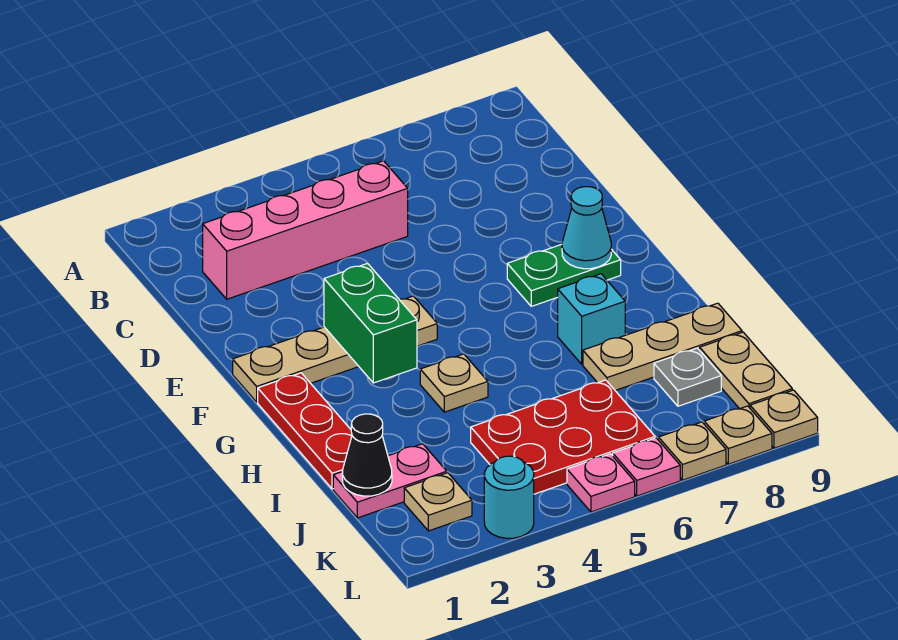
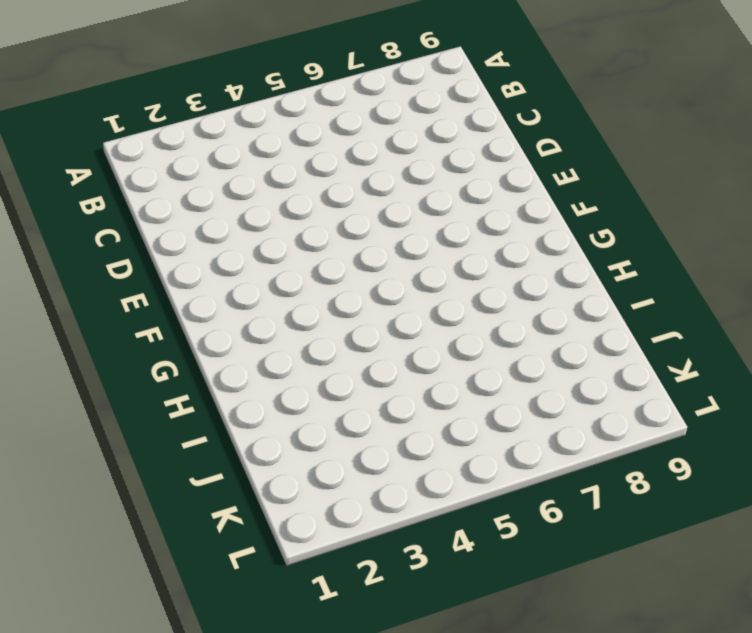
none -> pink 1x4 brick [203,161,408,299]
none -> tan 1x4 plate [233,296,437,402]
none -> green 1x2 plate [507,244,621,306]

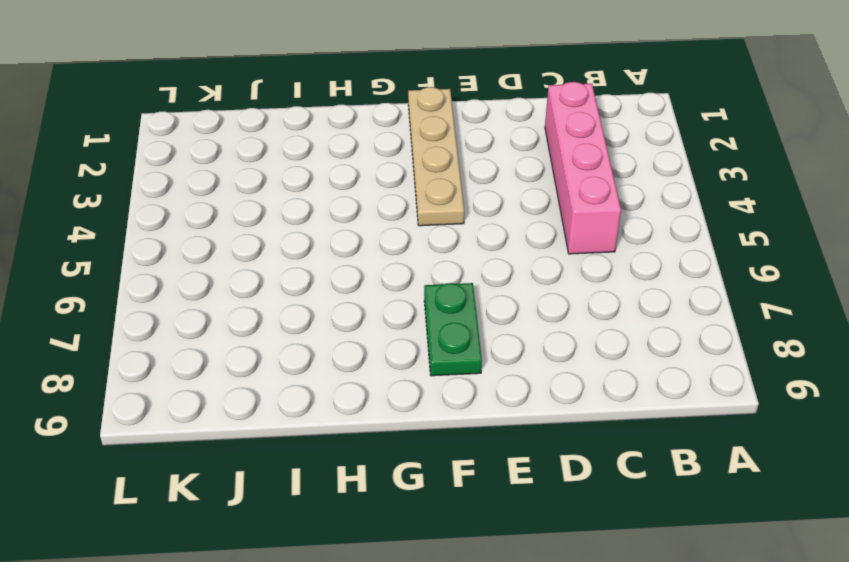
none -> red 1x3 plate [258,373,352,489]
none -> tan 1x1 plate [420,354,488,412]
none -> cyan 1x1 brick [558,274,625,364]

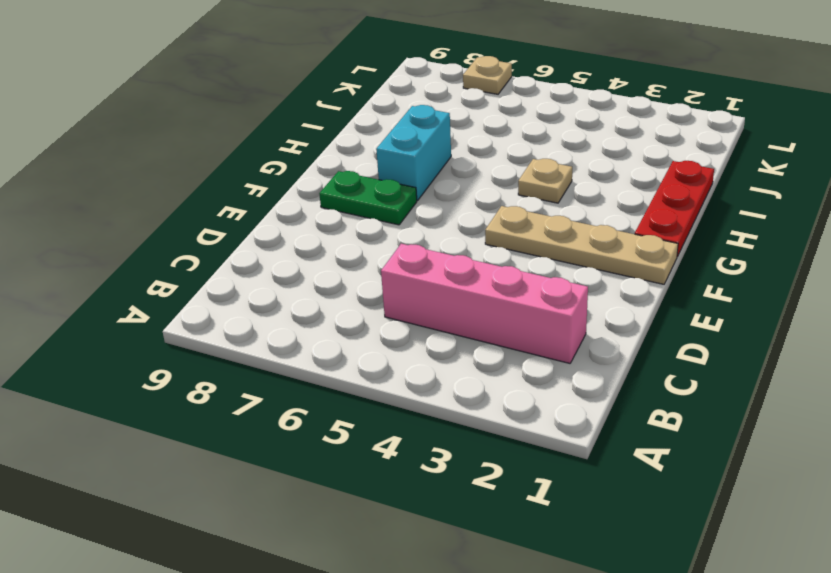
cyan 1x2 brick [376,105,451,201] -> cyan 1x1 brick [558,274,625,364]
none -> tan 1x3 plate [583,303,742,390]
none -> pink 1x2 plate [333,444,447,518]
none -> red 2x3 plate [471,380,655,494]

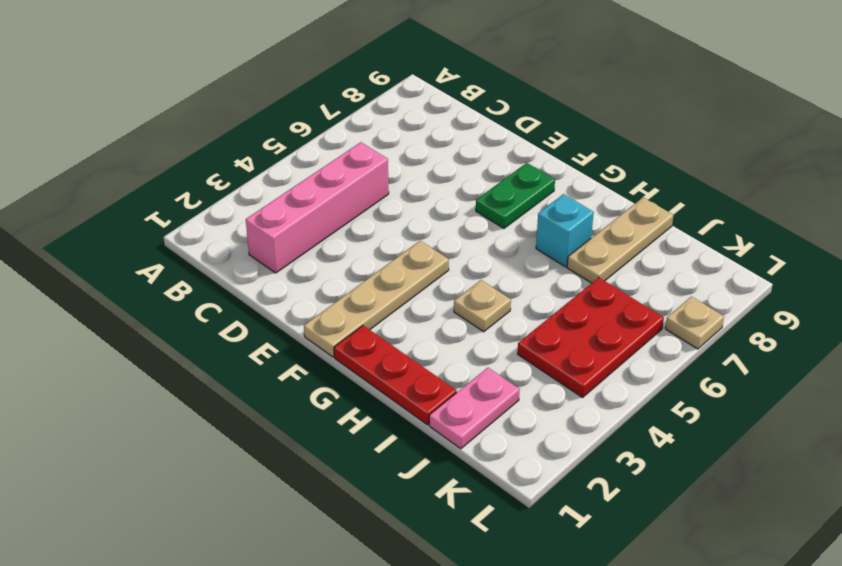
none -> grey 1x1 plate [654,348,721,406]
none -> tan 1x2 plate [700,332,792,409]
none -> tan 1x1 plate [404,473,472,531]

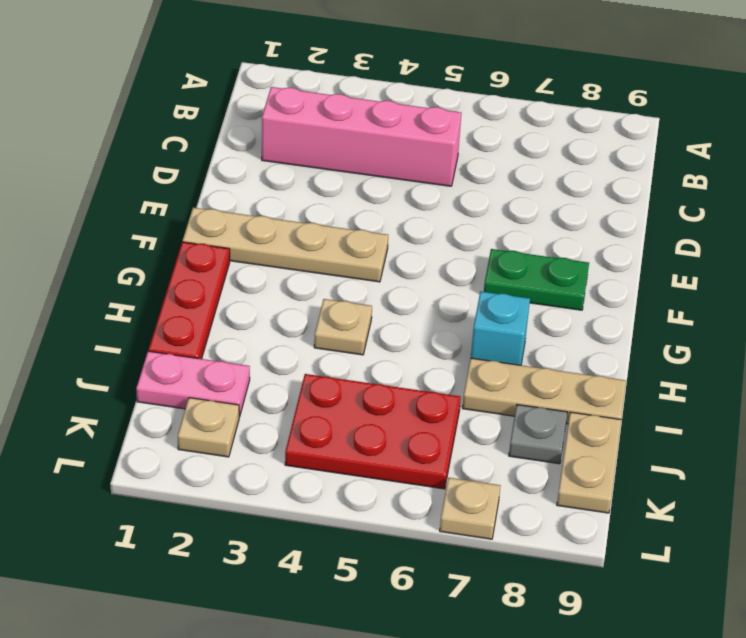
none -> cyan 1x1 round brick [484,456,534,538]
none -> pink 1x1 plate [567,454,635,512]
none -> pink 1x1 plate [613,438,680,496]

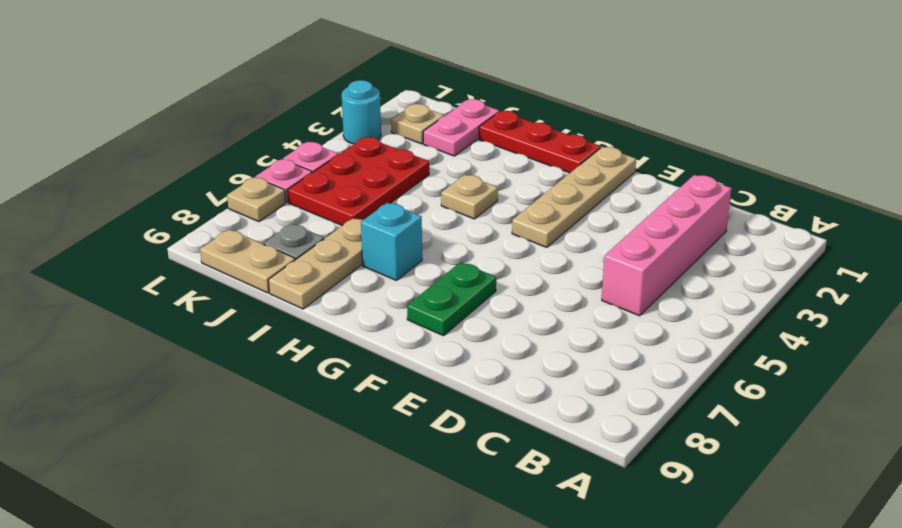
none -> tan 1x1 plate [704,406,772,464]
none -> tan 1x1 plate [750,390,818,448]
none -> green 1x2 brick [324,263,417,383]

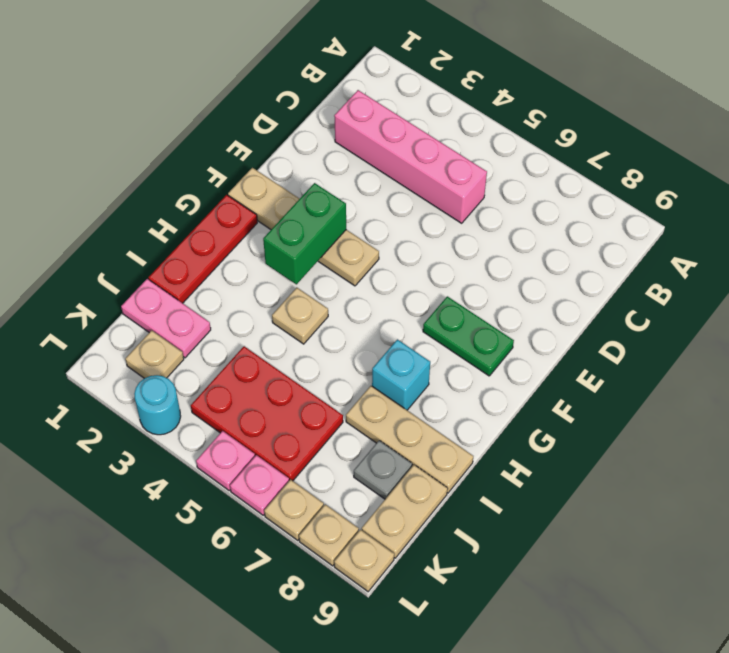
none -> cyan 1x1 cone [562,187,611,269]
none -> black 1x1 cone [342,414,392,496]

